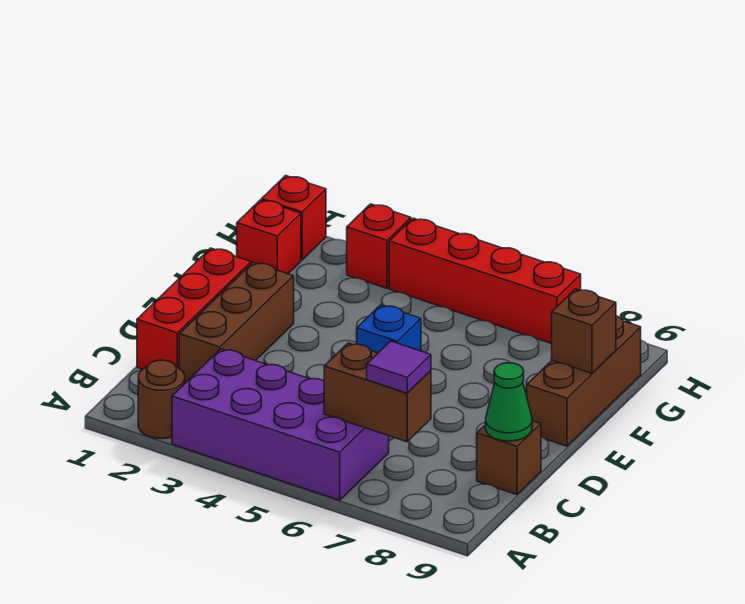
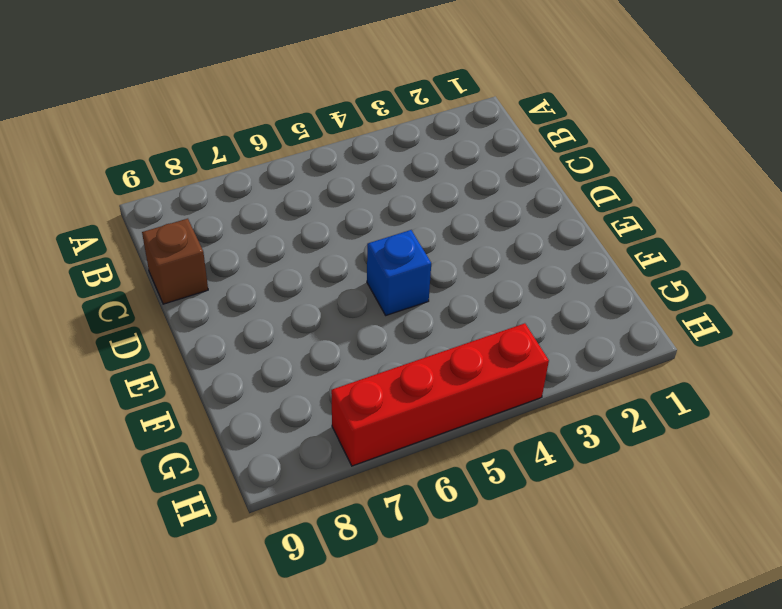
none -> brown 1x1 round brick [138,360,185,439]
none -> purple 2x4 brick [172,349,389,500]
none -> red 1x3 brick [137,248,251,369]

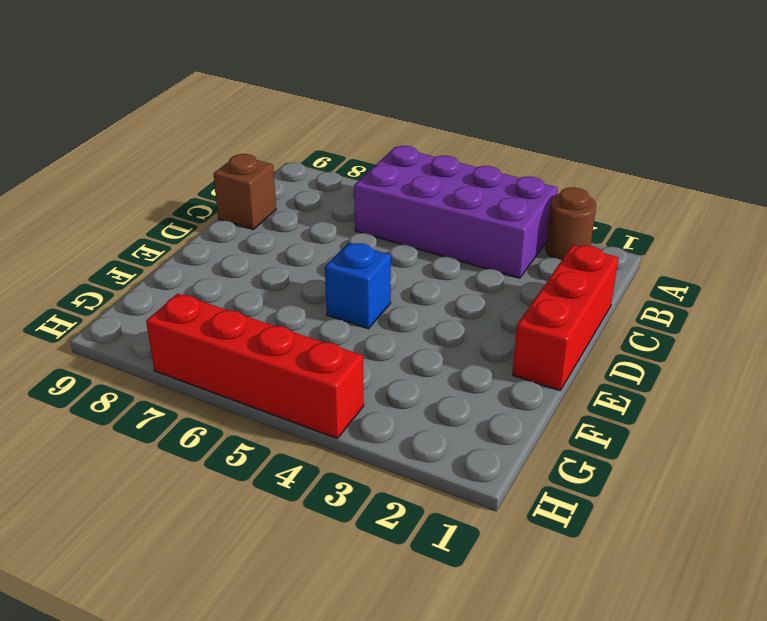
none -> brown 1x3 brick [179,262,294,383]
none -> brown 1x3 brick [527,316,641,446]
none -> red 1x1 brick [237,200,301,274]

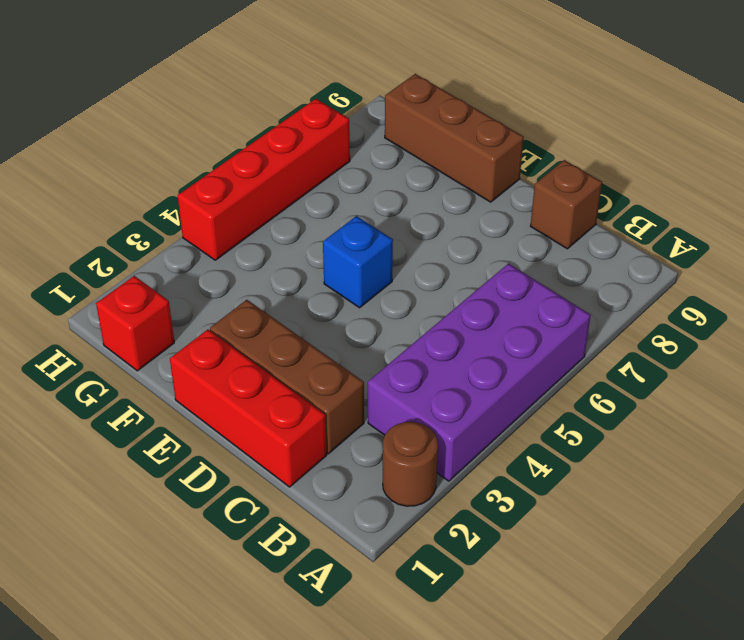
none -> red 1x1 brick [262,176,326,260]
none -> red 1x1 brick [347,204,411,288]
none -> brown 1x2 brick [324,343,431,442]

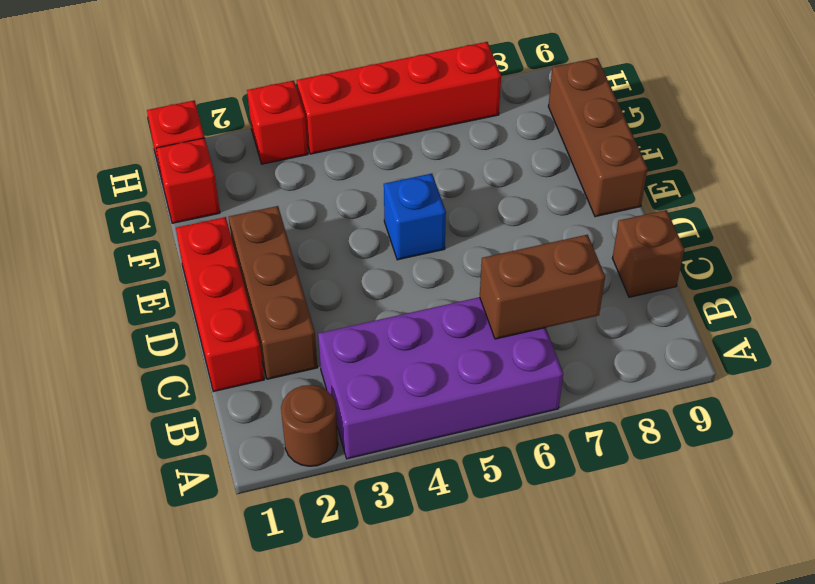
none -> green 1x1 cone [485,363,532,441]
none -> brown 1x1 brick [552,289,616,373]
none -> purple 1x1 tile [367,341,431,393]

